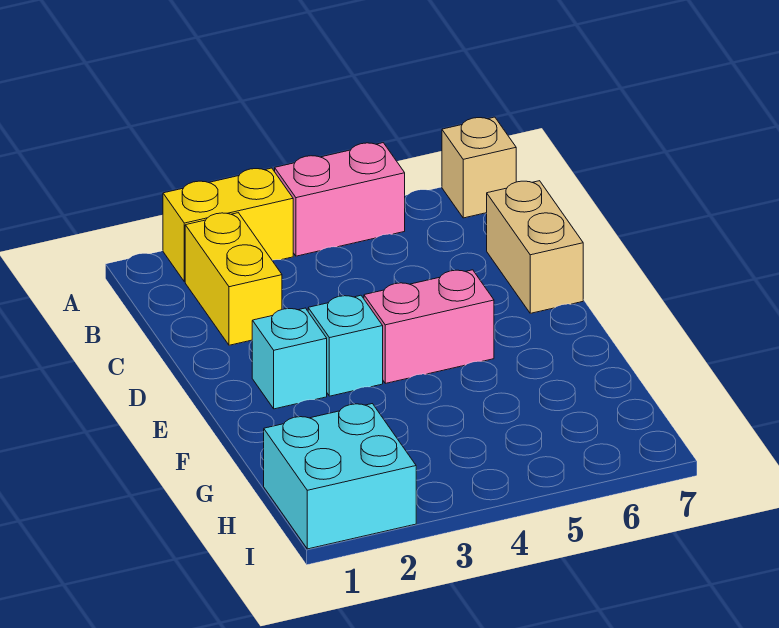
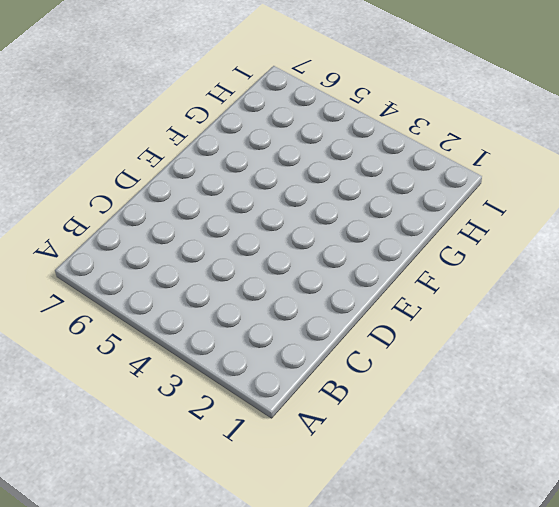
none -> yellow 1x2 brick [163,168,293,282]
none -> pink 1x2 brick [275,143,405,256]

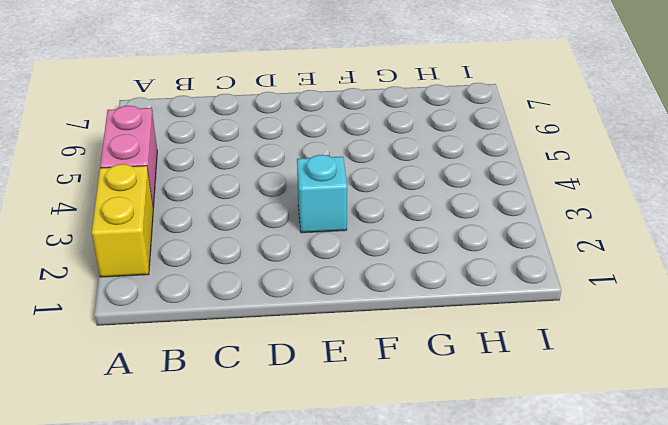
none -> tan 1x1 brick [442,117,516,218]
none -> yellow 1x2 brick [185,213,282,345]

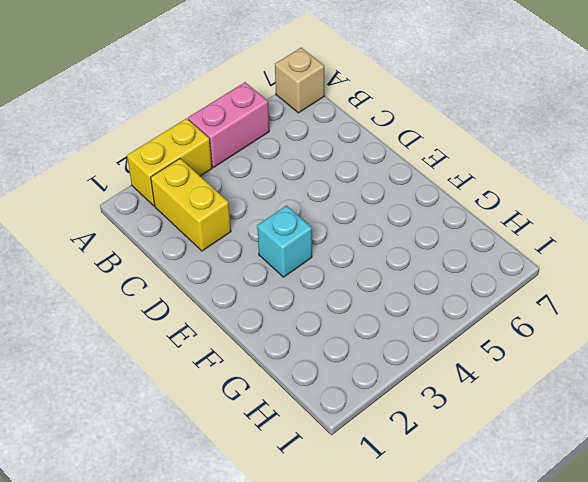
none -> tan 1x2 brick [487,181,583,313]
none -> cyan 1x1 brick [252,308,327,409]

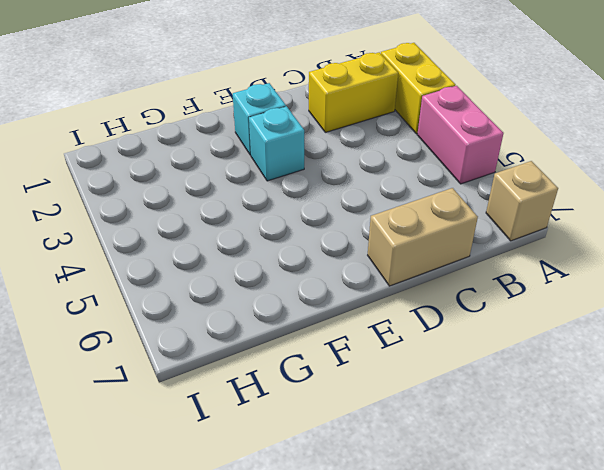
none -> pink 1x2 brick [364,270,494,383]
none -> cyan 2x2 brick [264,404,416,549]

